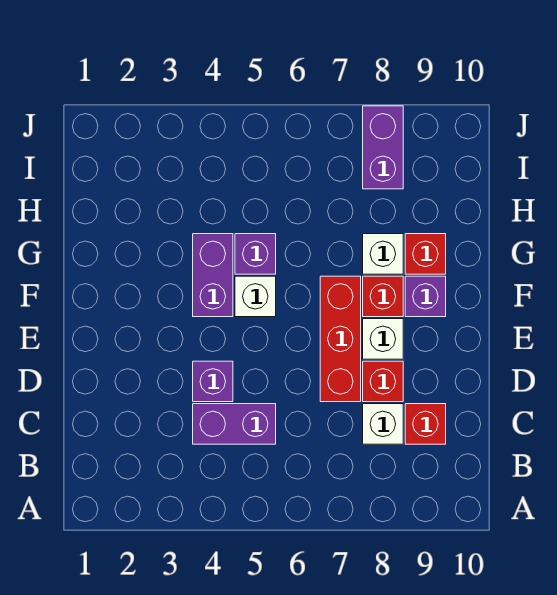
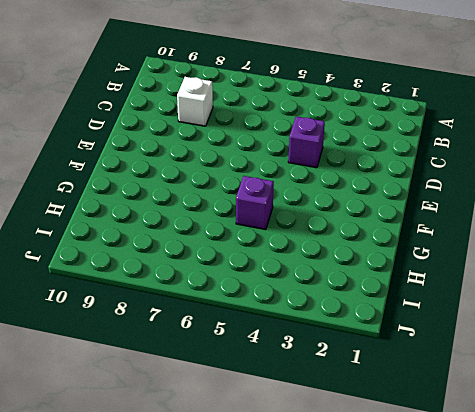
none -> purple 1x2 brick [193,404,276,444]
none -> red 1x1 brick [405,404,446,444]
none -> red 1x3 brick [320,276,361,402]

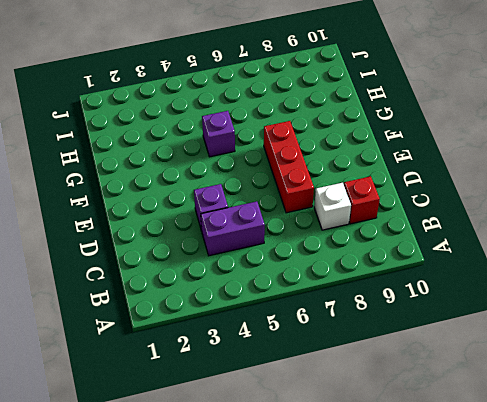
none -> red 1x1 brick [363,361,403,402]
none -> white 1x1 brick [363,319,403,359]
none -> purple 1x2 brick [193,234,233,317]

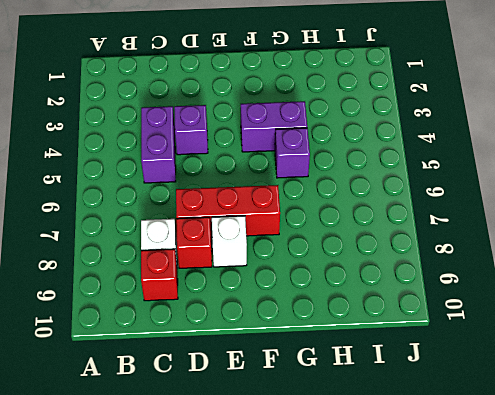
none -> white 1x1 brick [235,276,276,317]
none -> red 1x1 brick [363,276,403,317]
none -> purple 1x1 brick [405,276,446,317]

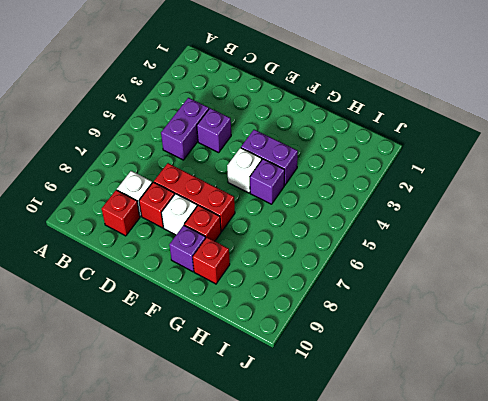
none -> white 1x1 brick [363,234,403,274]
none -> purple 1x2 brick [363,106,403,189]

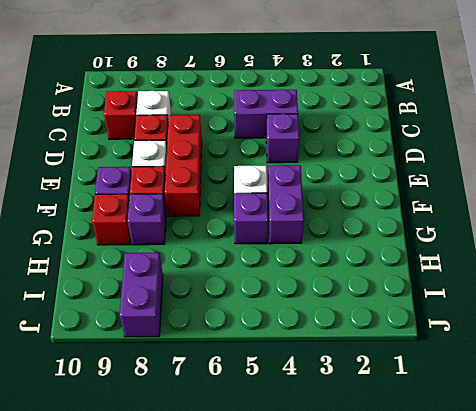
purple 1x1 brick [127,194,166,245] -> white 1x1 brick [363,234,403,274]

